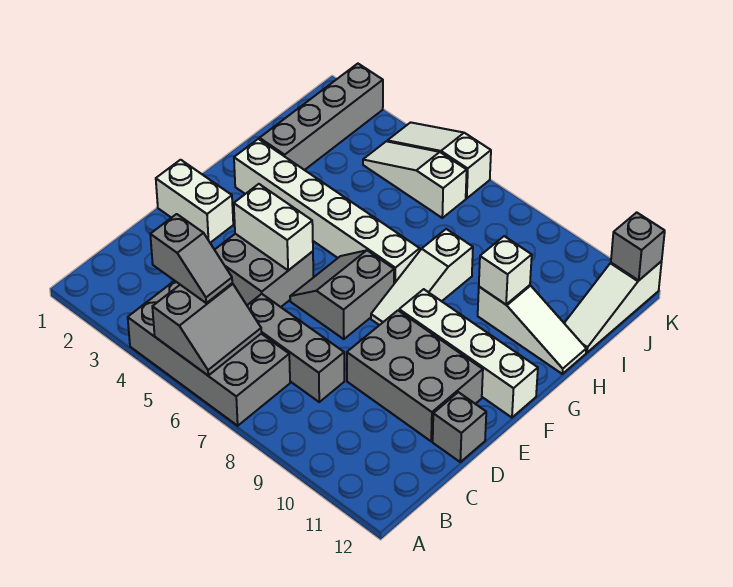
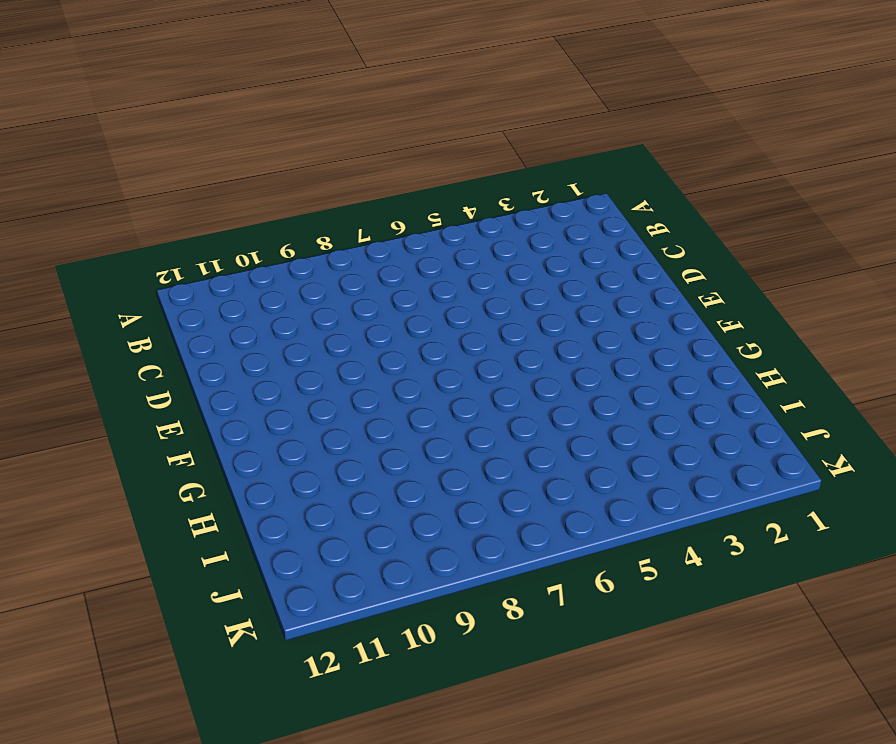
none -> grey 2x4 brick [128,281,290,426]
none -> grey 1x3 brick [247,294,344,402]
none -> grey 2x2 brick [215,234,313,307]

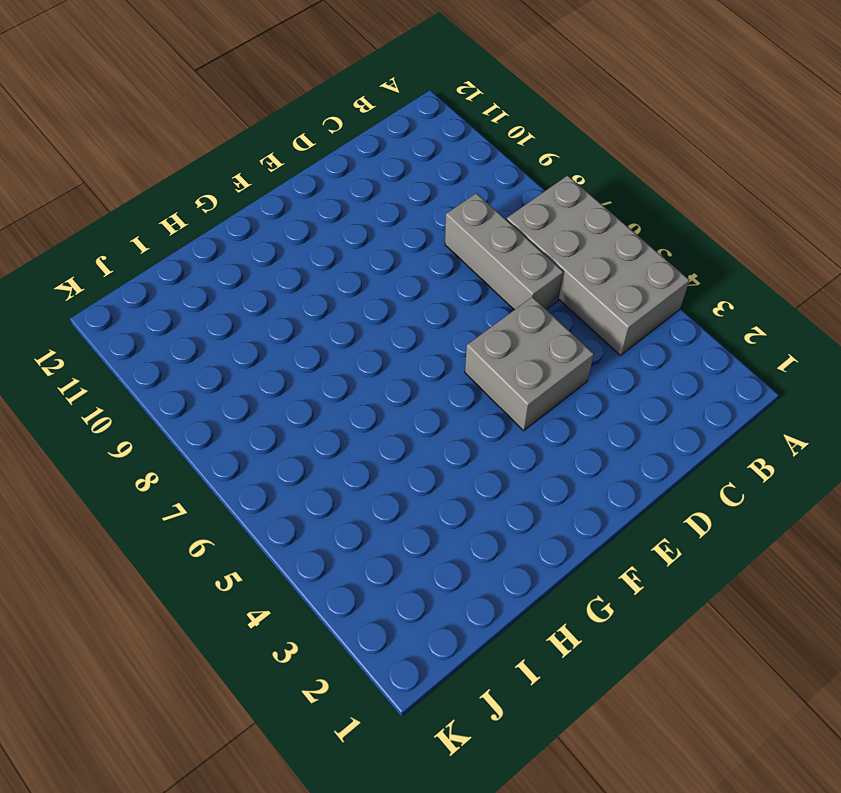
none -> grey 2x3 brick [347,311,483,441]
none -> grey 1x1 brick [433,392,486,462]
none -> white 1x2 brick [156,160,233,243]

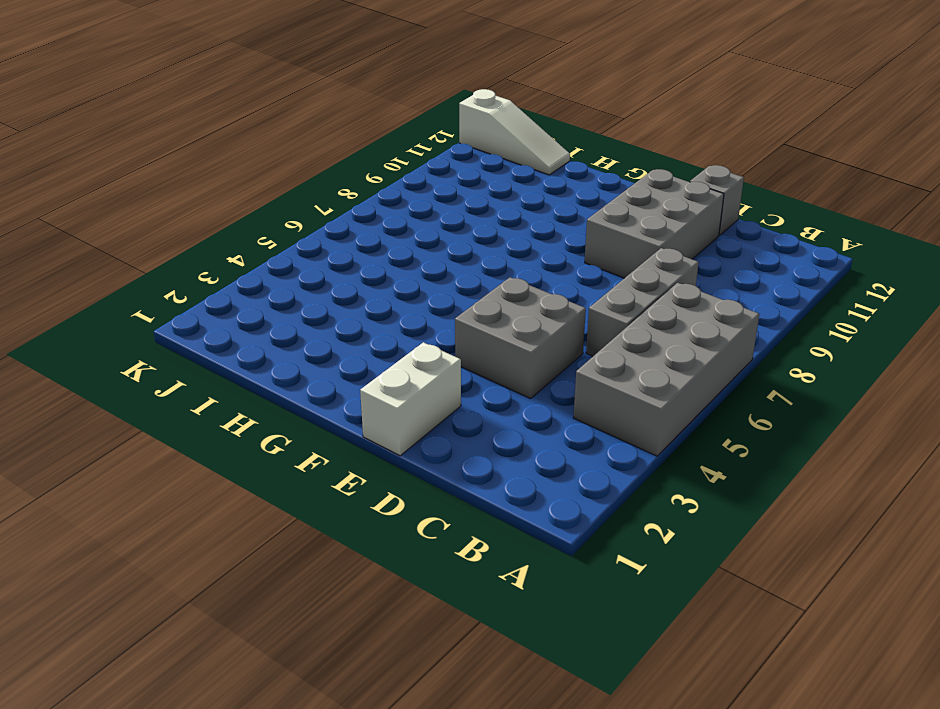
none -> grey 2x2 slope [290,250,394,339]
none -> white 1x3 slope [371,229,473,325]
none -> white 1x4 brick [399,289,538,417]

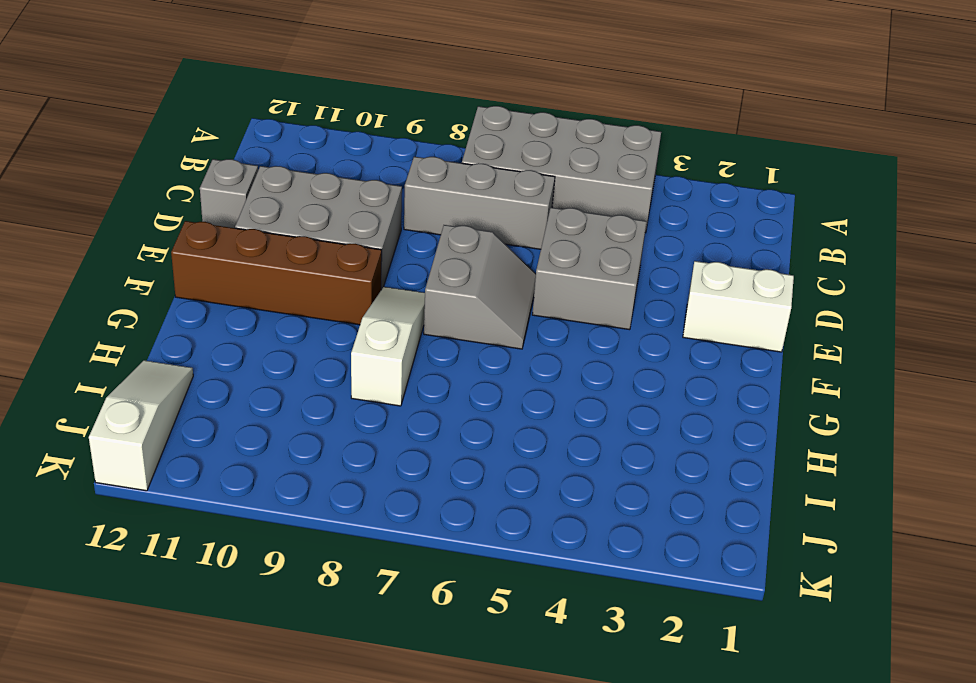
brown 1x4 brick [171,221,382,325] -> white 1x4 brick [399,289,538,417]
none -> white 1x6 brick [234,139,420,284]
none -> grey 1x4 brick [260,64,383,170]
none -> white 1x3 slope [478,285,586,374]

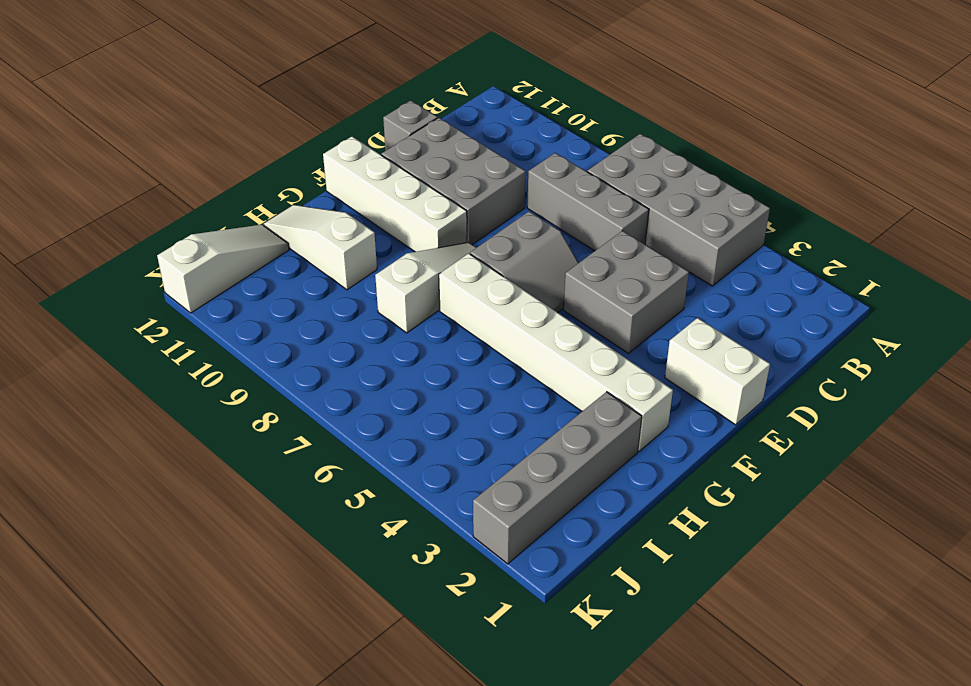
none -> white 1x3 slope [363,141,467,218]
none -> white 1x3 slope [387,122,491,198]
none -> grey 2x2 slope [152,283,261,375]

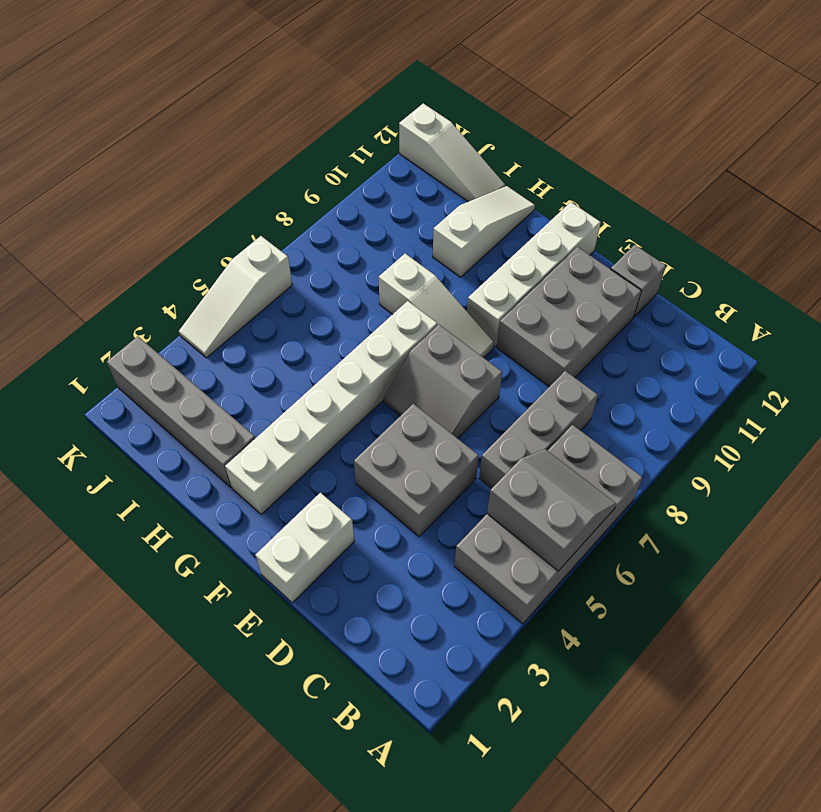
none -> white 1x3 slope [363,141,467,218]
none -> white 1x2 brick [234,184,313,270]
none -> white 1x1 brick [479,236,532,304]

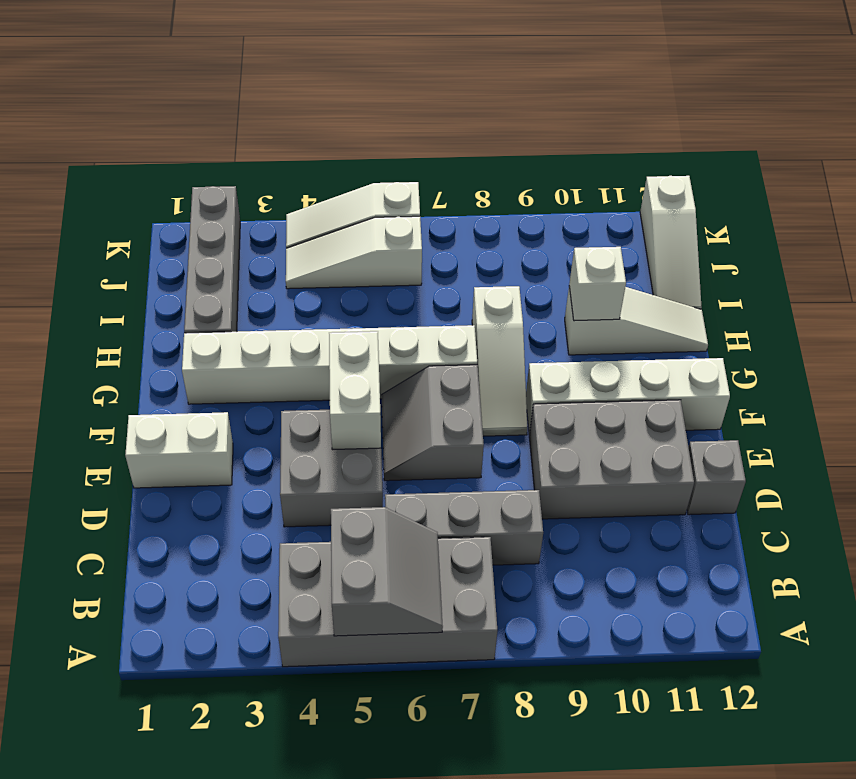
white 1x2 brick [329,331,381,450] -> white 1x2 brick turned to [234,184,313,270]
none -> grey 1x1 brick [611,212,665,281]
none -> grey 1x2 slope [150,214,232,303]

